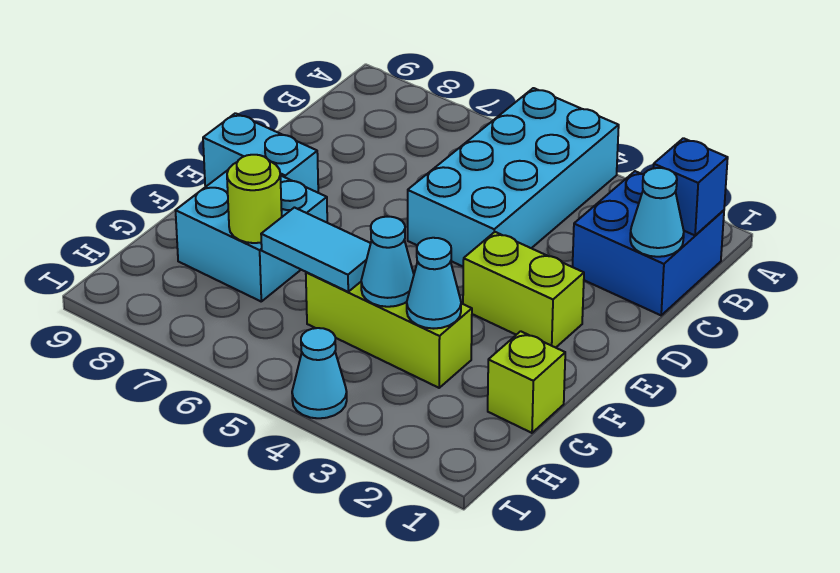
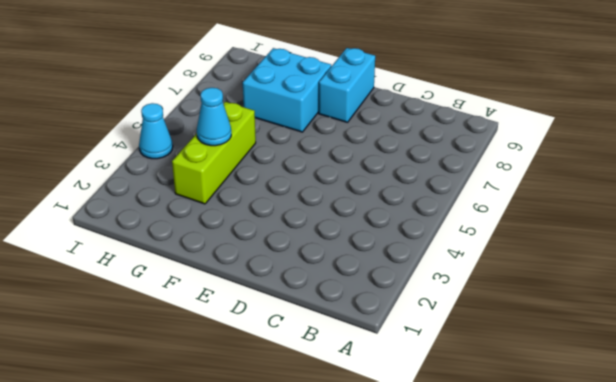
none -> cyan 2x4 brick [408,88,619,266]
none -> blue 2x2 brick [573,171,724,315]
none -> lime 1x2 brick [463,232,584,348]

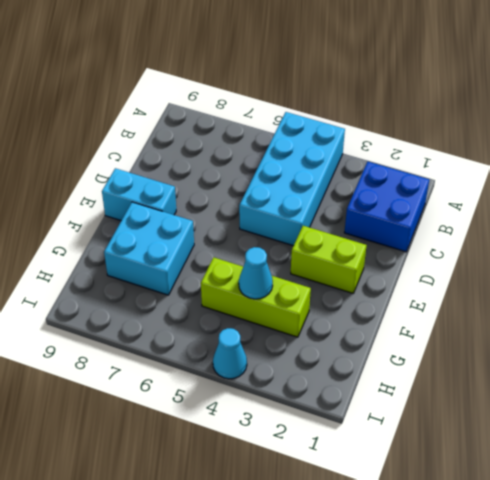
none -> lime 1x1 brick [488,331,565,433]
none -> blue 1x1 brick [654,138,728,235]
none -> cyan 1x1 cone [630,168,684,257]

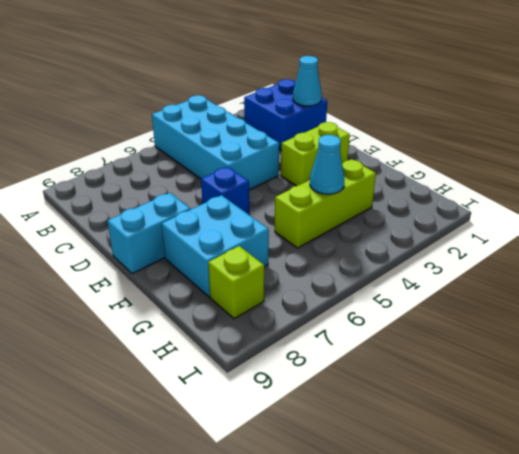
blue 1x1 brick [201,167,249,214] -> blue 1x1 brick moved to [654,138,728,235]
lime 1x1 brick [208,246,264,319] -> lime 1x1 brick moved to [488,331,565,433]
none -> cyan 1x1 cone [292,328,347,418]
none -> cyan 1x1 cone [407,238,461,329]
none -> cyan 1x2 tile [261,208,371,292]

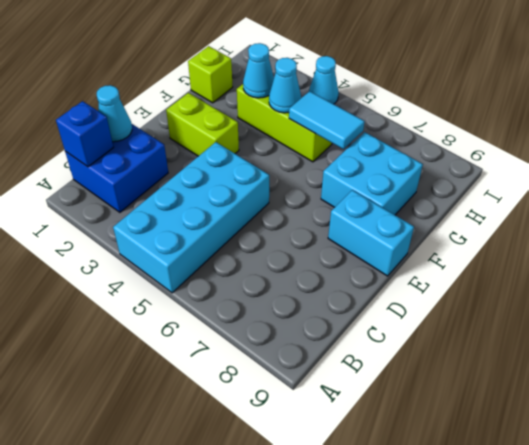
none -> lime 1x1 round brick [227,155,282,243]

